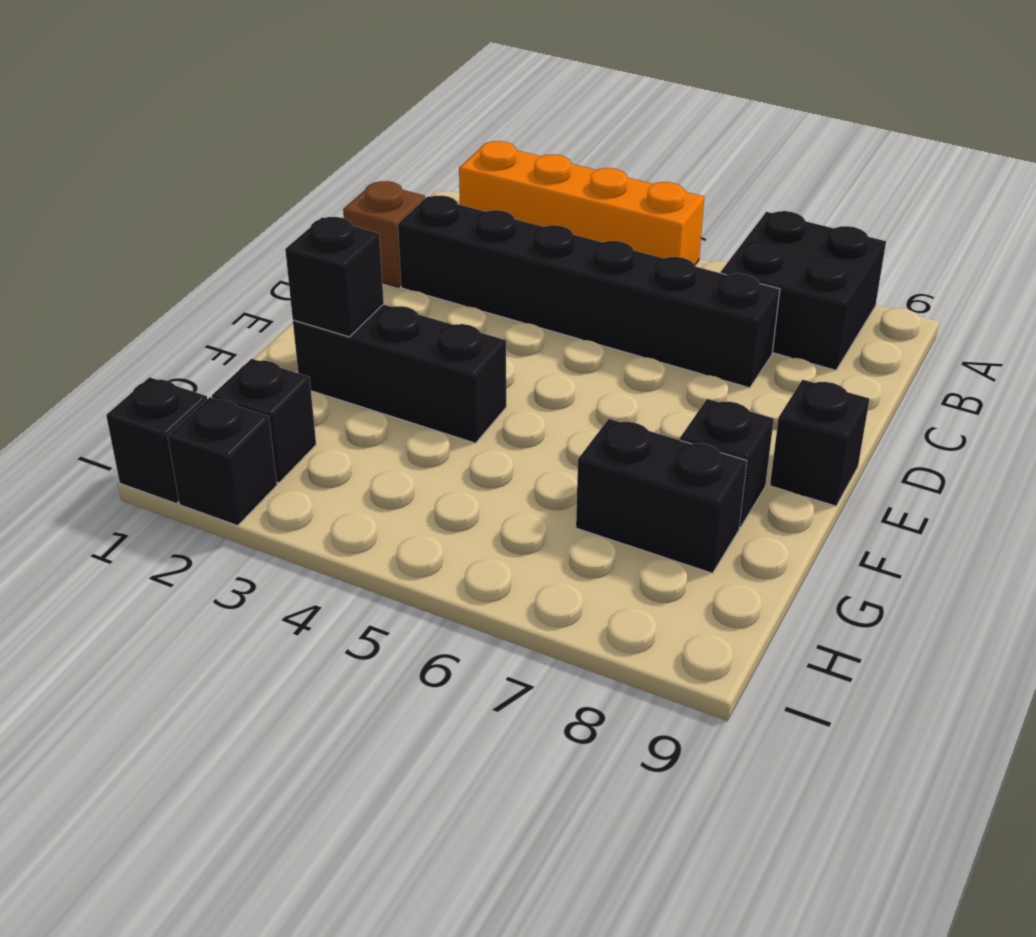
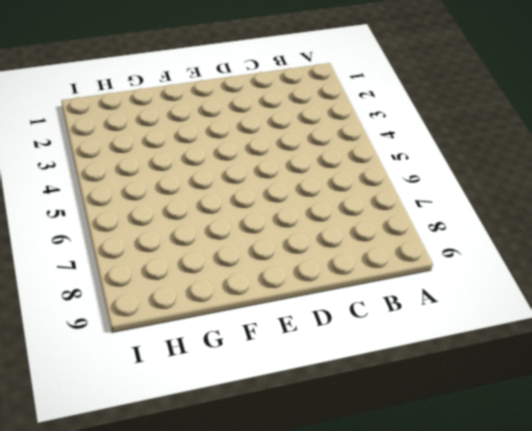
none -> orange 1x4 brick [459,141,704,265]
none -> black 2x2 brick [721,211,886,370]
none -> brown 1x1 brick [343,181,425,287]

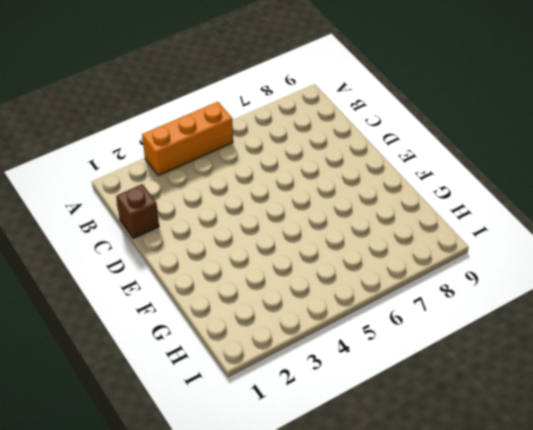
orange 1x3 brick [142,102,233,176] -> orange 1x4 brick [459,141,704,265]
none -> black 2x2 brick [721,211,886,370]
none -> black 1x6 brick [398,195,780,388]
none -> black 1x1 brick [770,380,869,506]

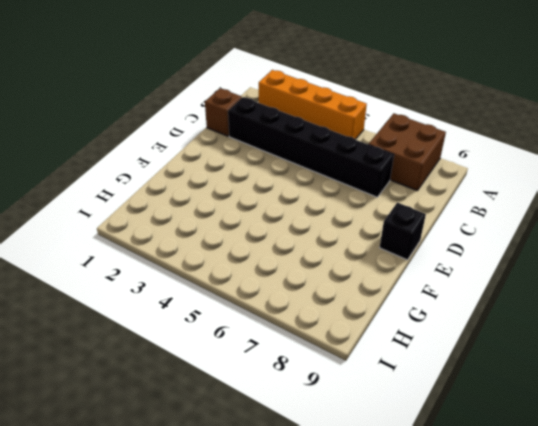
brown 2x2 brick [369,113,446,191] -> black 2x2 brick [721,211,886,370]
none -> black 1x3 brick [293,304,506,443]
none -> black 1x1 brick [680,399,774,527]
none -> black 1x2 brick [576,419,747,573]

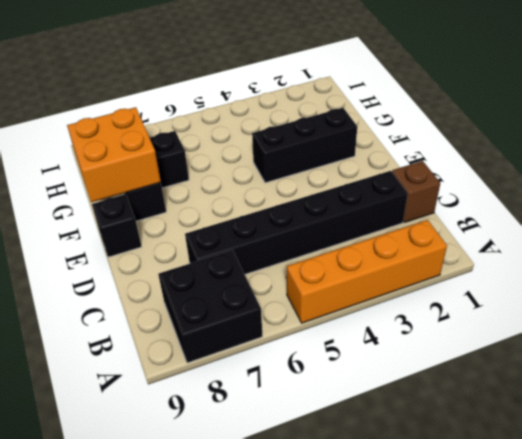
orange 2x2 brick [67,107,161,202] -> none
none -> black 1x1 brick [212,359,316,483]
none -> black 1x1 brick [106,377,207,503]
none -> black 1x1 brick [168,397,277,526]

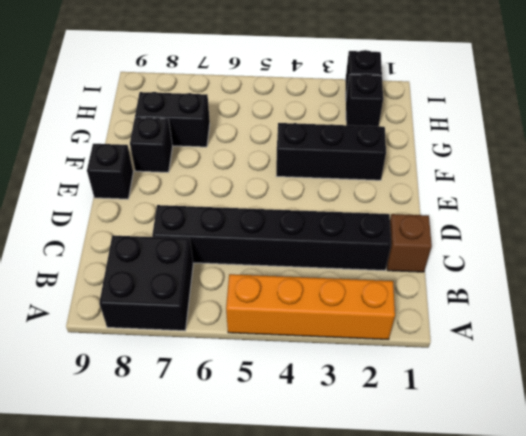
none -> black 1x1 brick [106,377,207,503]
none -> black 1x1 brick [285,217,384,337]

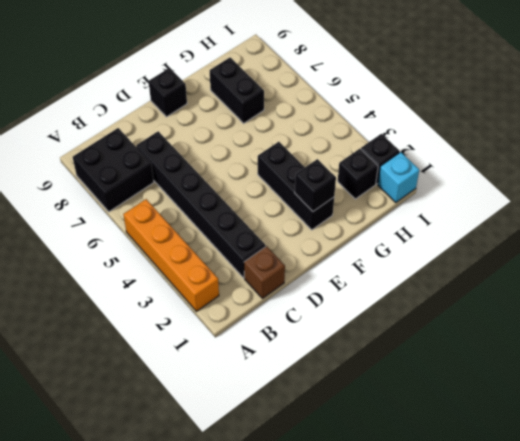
cyan 1x1 brick [378,152,419,203] -> black 1x1 brick [106,377,207,503]
none -> black 1x1 brick [680,399,774,527]

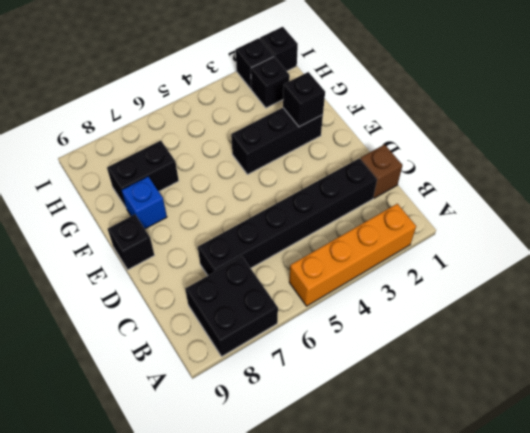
blue 1x1 brick [122,177,167,229] -> black 1x1 brick [680,399,774,527]

